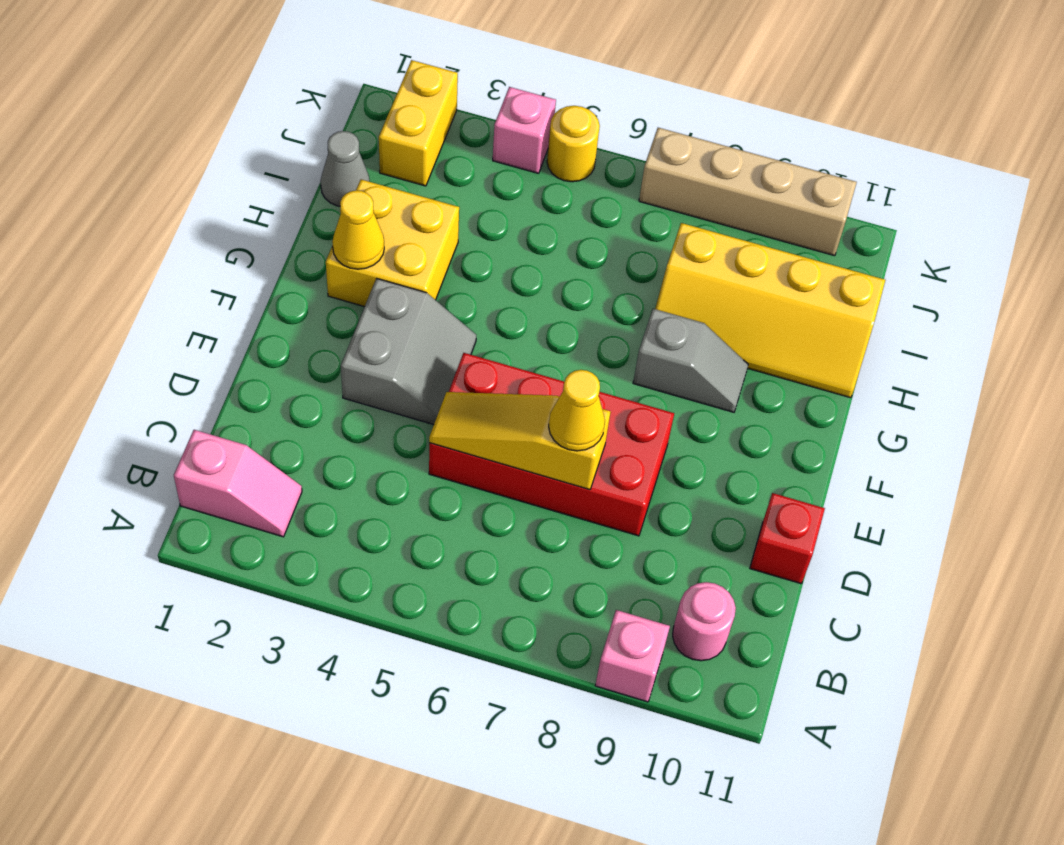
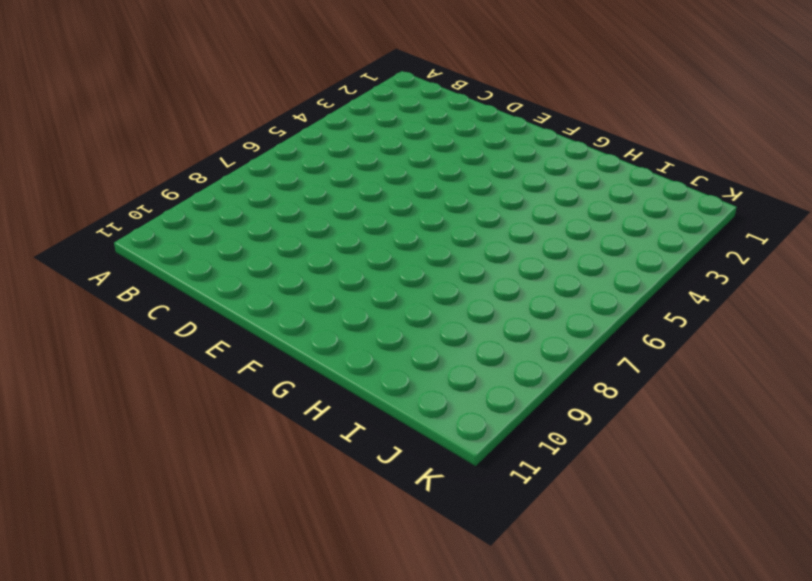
none -> pink 1x1 brick [595,610,670,702]
none -> pink 1x2 slope [174,430,302,537]
none -> pink 1x1 round brick [673,582,736,661]

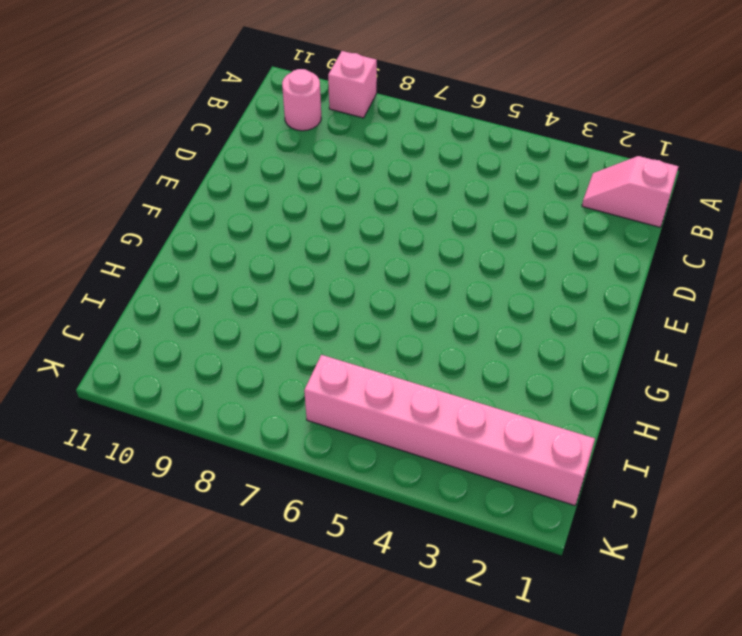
pink 1x6 brick [304,355,595,506] -> yellow 1x2 brick [379,60,458,186]
none -> red 2x4 brick [429,353,674,536]
none -> red 1x1 brick [750,493,825,584]
none -> grey 2x2 slope [341,278,476,425]

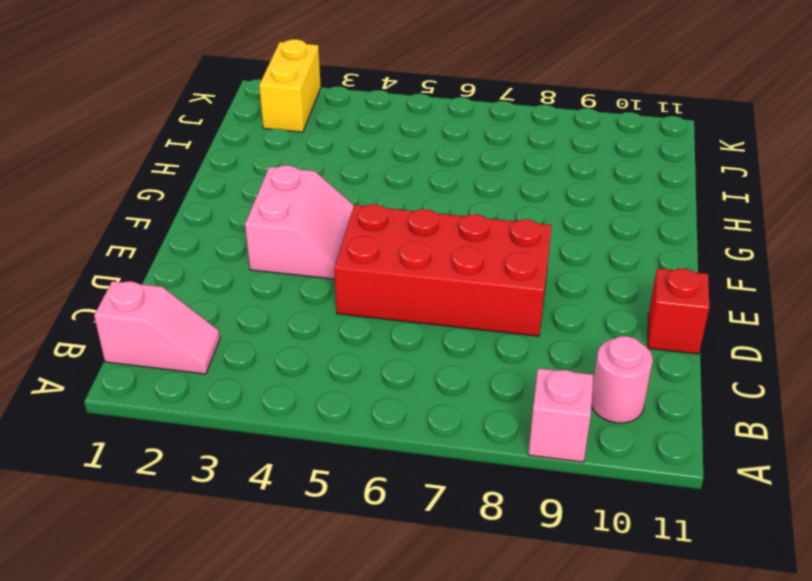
pink 2x2 slope [245,165,354,279] -> grey 2x2 slope [341,278,476,425]
none -> yellow 2x2 brick [326,180,459,307]
none -> grey 1x2 slope [633,309,748,412]
none -> yellow 2x4 slope [655,223,885,398]

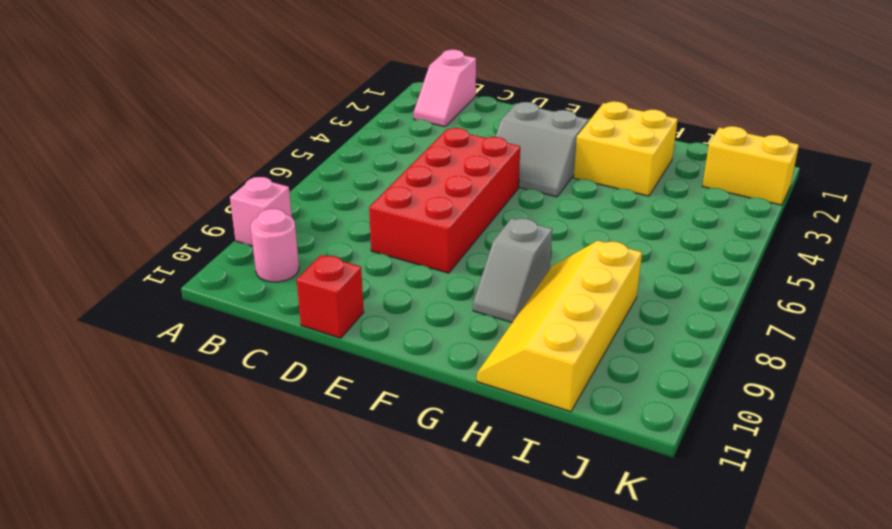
none -> grey 1x1 cone [321,131,370,206]
none -> pink 1x1 brick [493,87,556,173]
none -> yellow 1x1 round brick [547,106,600,182]

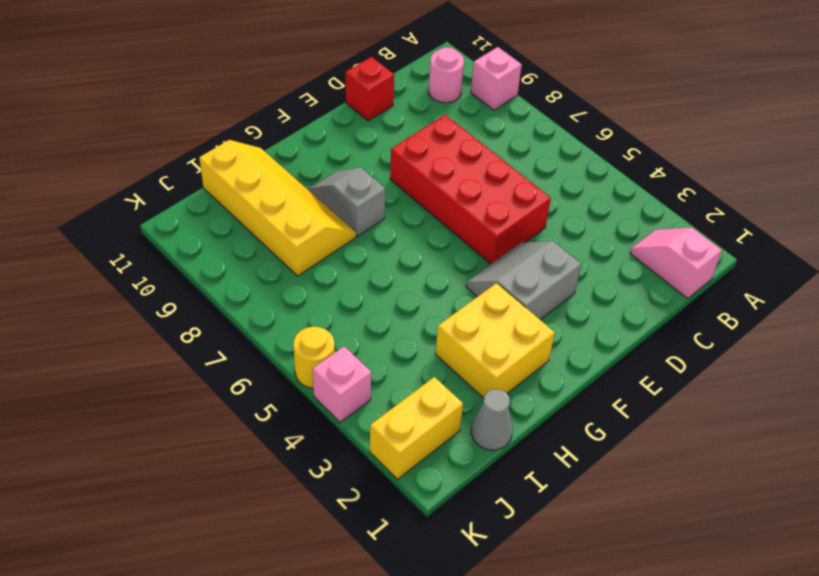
none -> tan 1x4 brick [639,128,857,256]
none -> yellow 1x3 slope [429,392,610,490]
none -> yellow 1x1 cone [332,190,384,269]

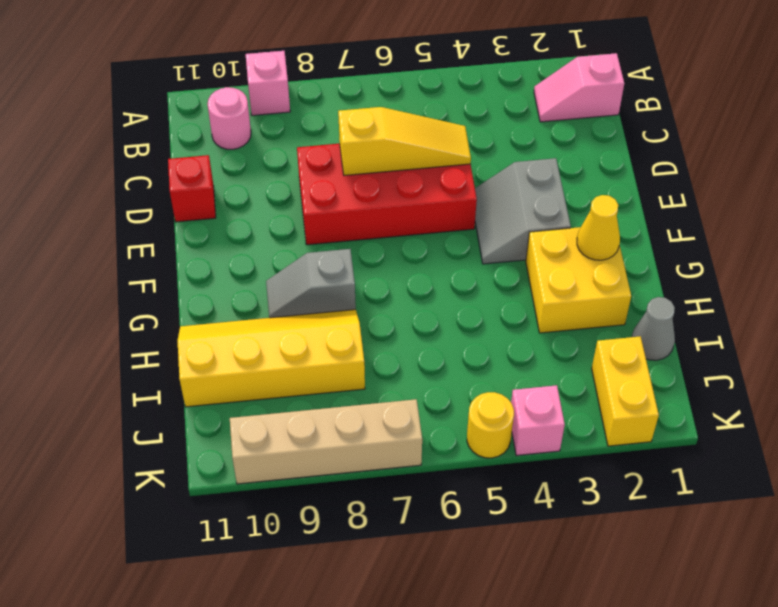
none -> yellow 1x1 cone [549,370,605,451]

